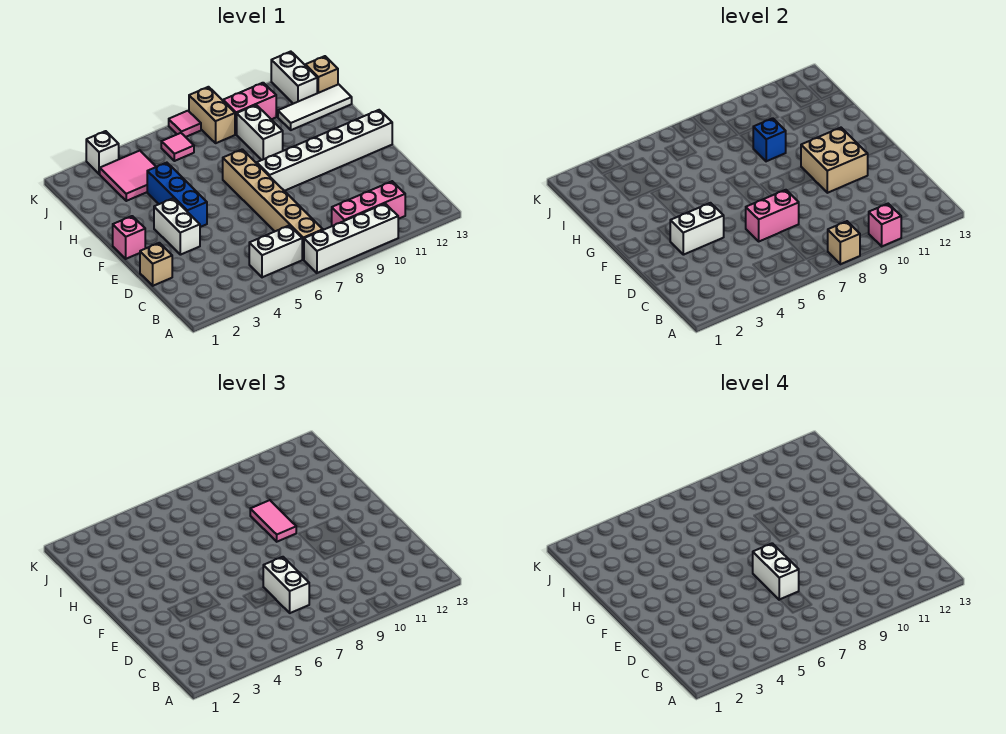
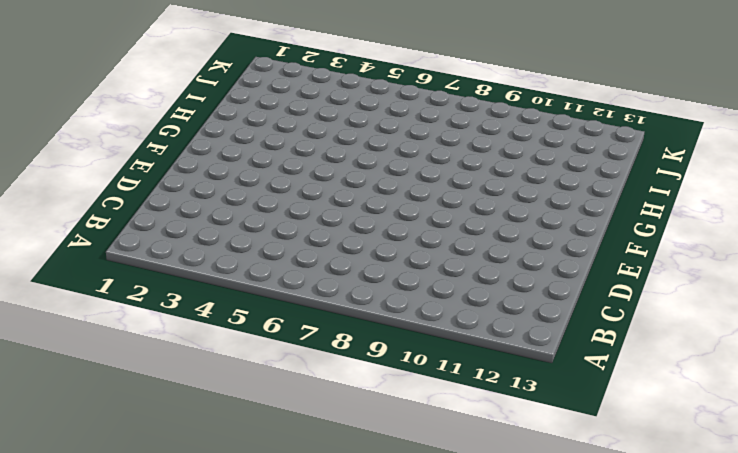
none -> white 1x4 brick [304,204,398,273]
none -> white 1x2 brick [249,225,302,277]
none -> tan 1x6 brick [223,149,323,260]

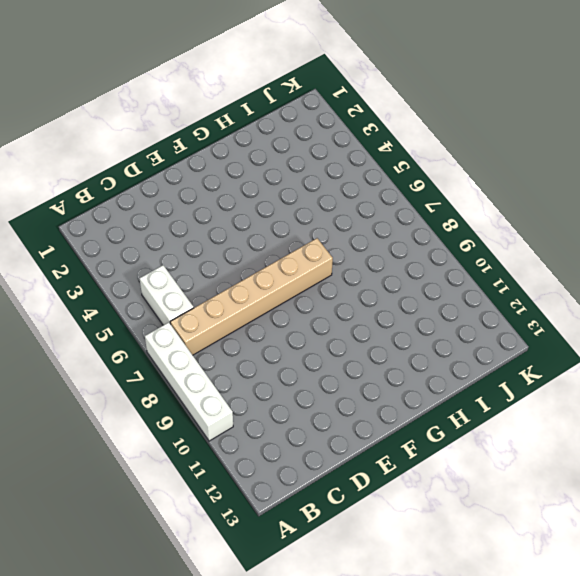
none -> pink 1x3 brick [332,181,405,226]
none -> tan 1x1 brick [140,243,172,286]
none -> white 1x2 brick [154,198,200,255]

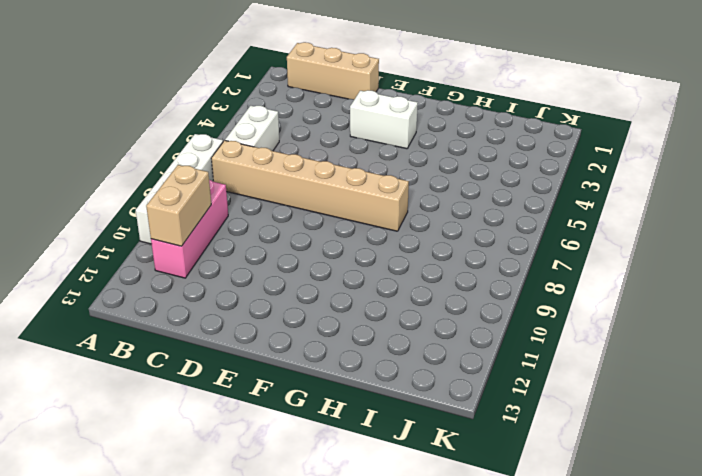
tan 1x3 brick [287,42,379,99] -> tan 1x1 brick [140,243,172,286]
tan 1x2 brick [146,165,211,246] -> tan 1x2 brick turned to [189,87,235,143]
none -> pink 1x1 brick [113,216,145,259]
none -> blue 1x3 brick [147,163,207,227]
none -> white 1x6 brick [257,110,392,191]

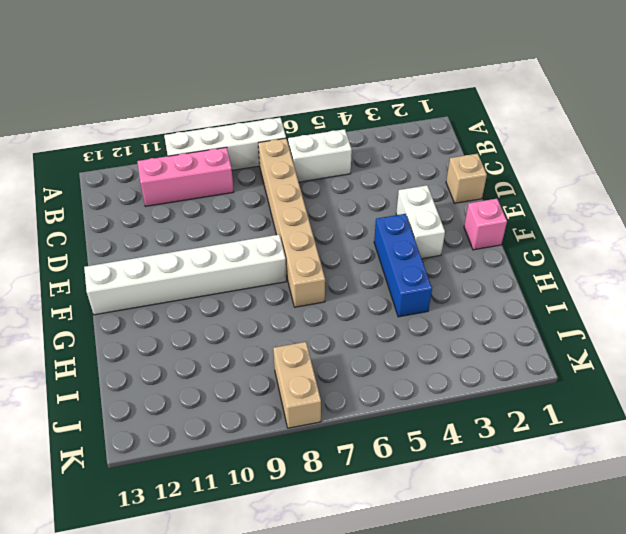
none -> white 1x2 brick [237,105,283,160]
none -> pink 2x2 tile [100,151,156,201]
none -> white 1x3 tile [278,84,352,130]

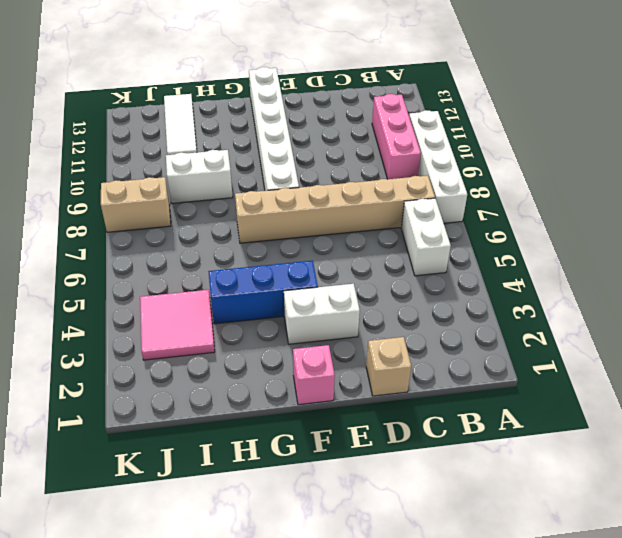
none -> pink 1x1 tile [161,133,194,161]
none -> pink 1x2 brick [223,83,276,134]
none -> white 1x2 brick [271,52,317,104]

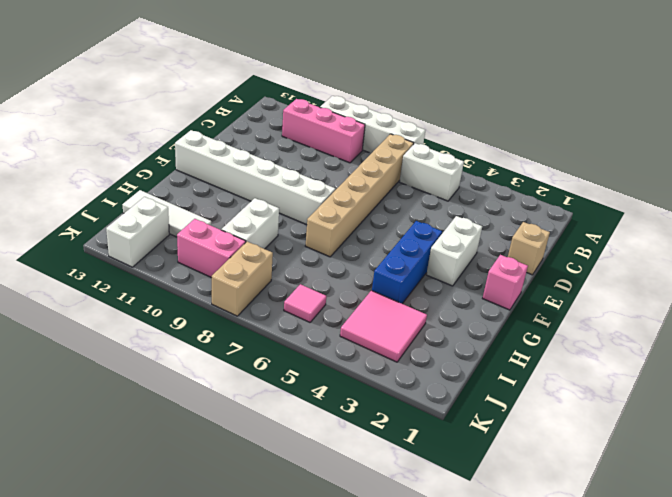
none -> tan 1x1 brick [306,56,338,93]
none -> white 1x1 brick [86,131,119,174]
none -> pink 1x1 tile [169,111,201,137]

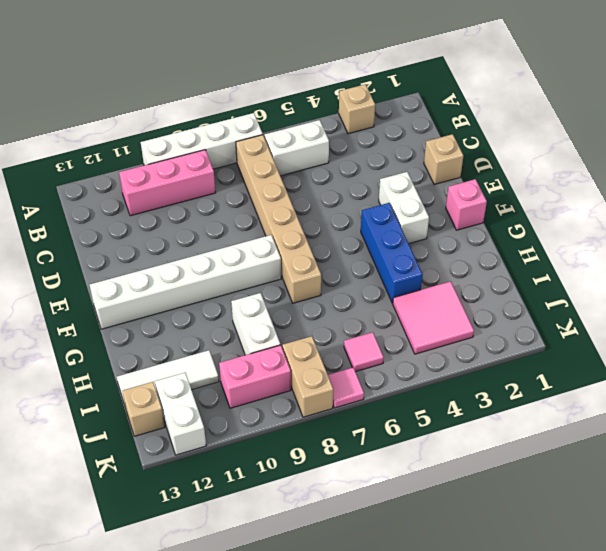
tan 1x1 brick [339,84,375,134] -> tan 1x1 brick moved to [828,221,860,264]
none -> white 1x1 brick [86,131,119,174]
none -> pink 1x1 brick [869,204,901,246]
none -> pink 1x2 brick [746,190,799,241]

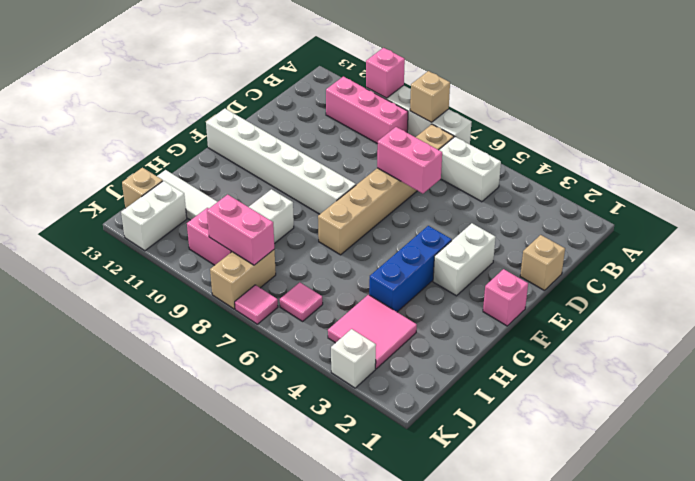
pink 1x2 brick [207,195,274,265] -> none
none -> white 1x2 brick [670,203,724,255]
none -> tan 2x2 brick [801,128,868,193]
none -> blue 1x1 brick [753,118,786,161]

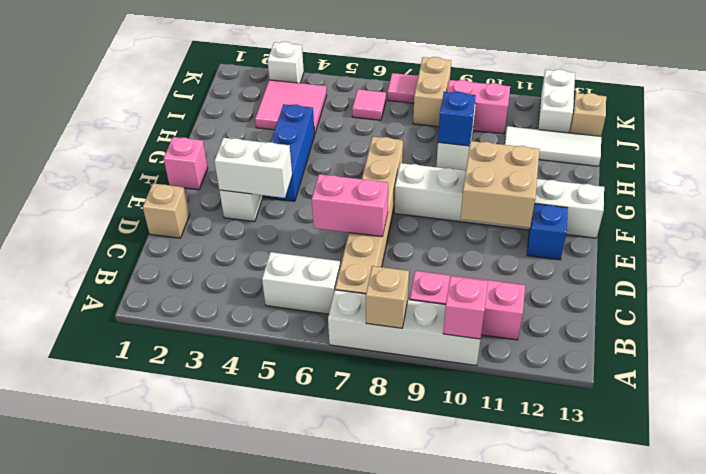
blue 1x1 brick [527,204,568,260] -> none
none -> white 1x2 brick [263,557,309,613]
none -> pink 1x2 tile [250,500,296,542]
none -> white 1x2 brick [753,543,799,600]

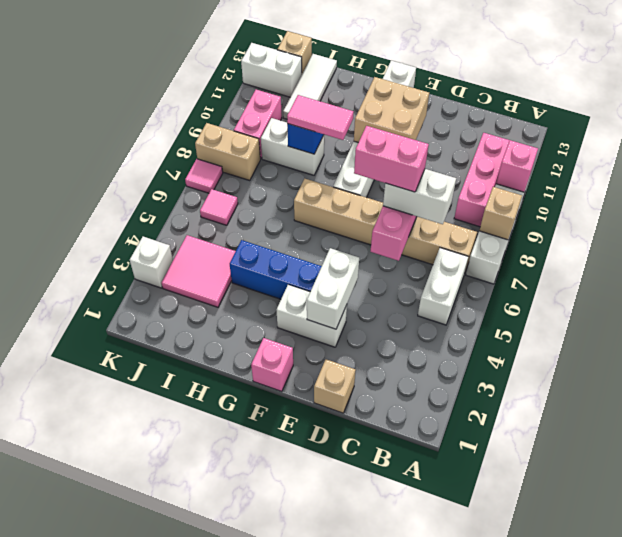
pink 1x2 brick [354,126,429,192] -> white 1x2 brick [753,543,799,600]

